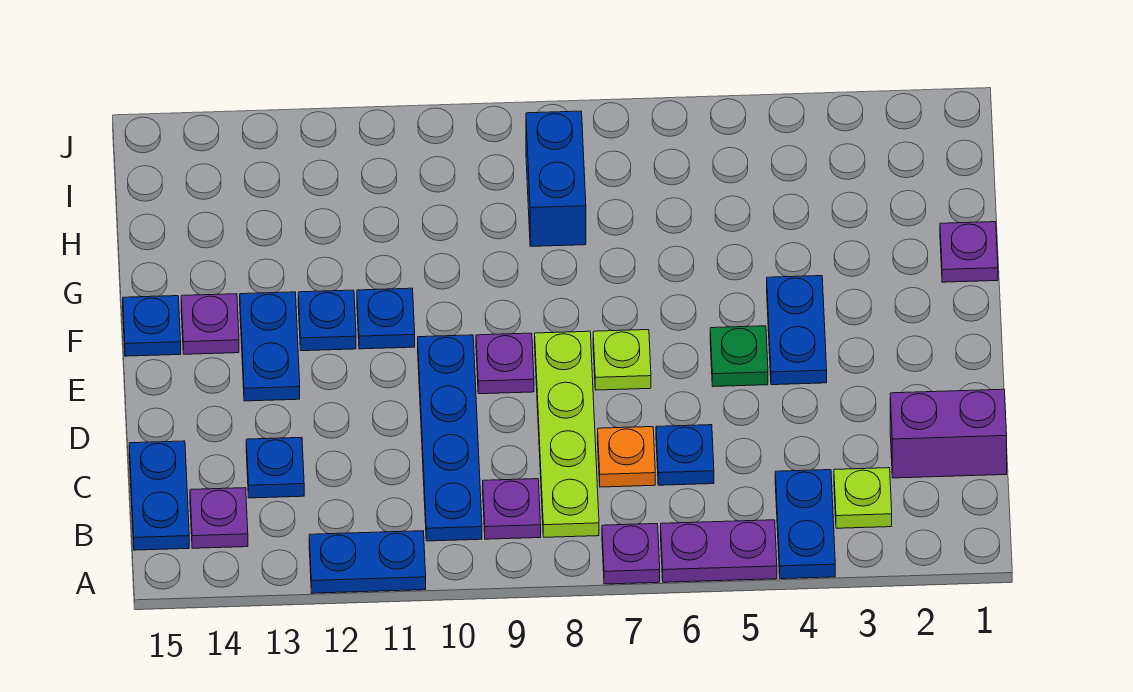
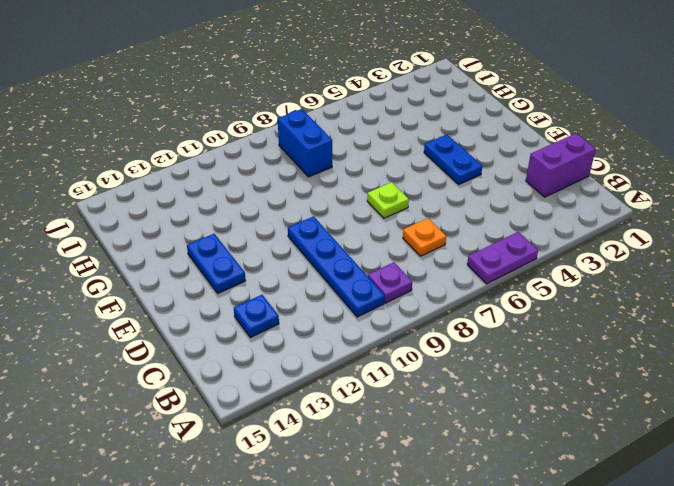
none -> blue 1x2 plate [775,470,835,579]
none -> purple 1x1 plate [602,524,660,584]
none -> blue 1x2 plate [309,531,426,593]

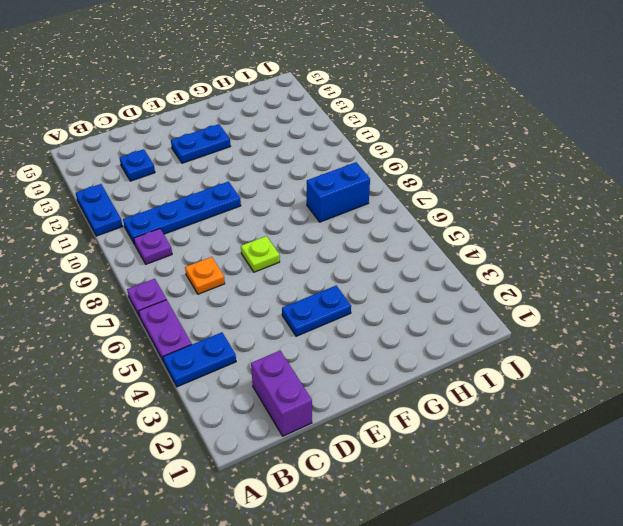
none -> lime 1x1 plate [834,468,892,528]
none -> lime 1x4 plate [535,331,599,537]
none -> purple 1x1 plate [190,488,248,548]

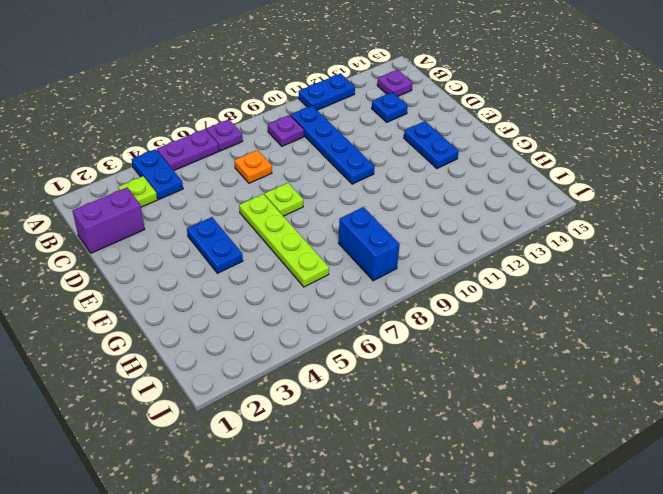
lime 1x4 plate [239,194,329,287] -> lime 1x4 plate moved to [535,331,599,537]
none -> blue 1x2 plate [129,441,189,550]
none -> blue 1x1 plate [656,425,714,485]
none -> green 1x1 plate [710,326,768,387]

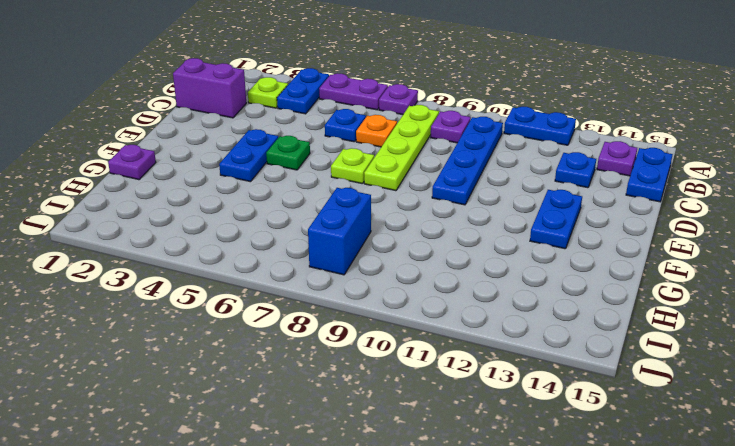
none -> purple 1x1 plate [476,333,534,394]
none -> blue 1x1 plate [357,288,415,349]
none -> blue 1x1 plate [298,290,356,351]

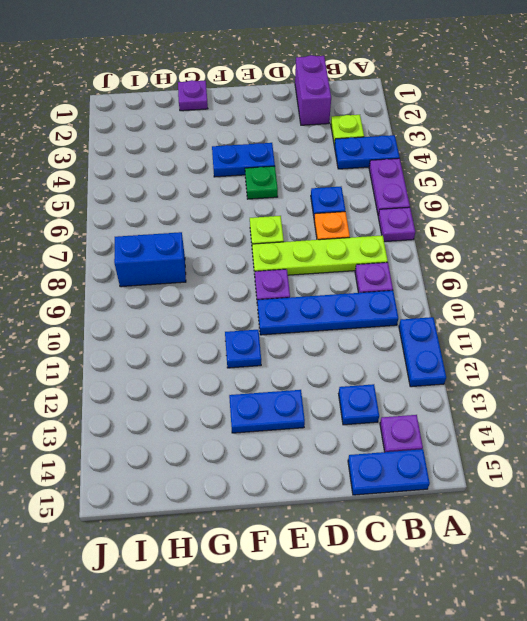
none -> blue 1x1 plate [298,290,356,351]
none -> purple 1x1 plate [181,294,239,354]
none -> blue 1x1 plate [123,296,181,356]

